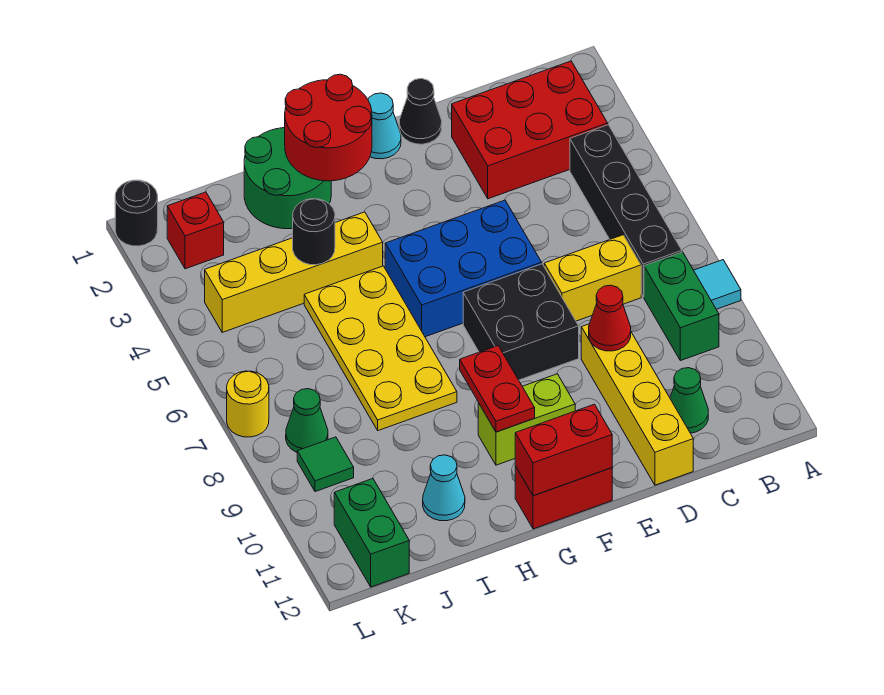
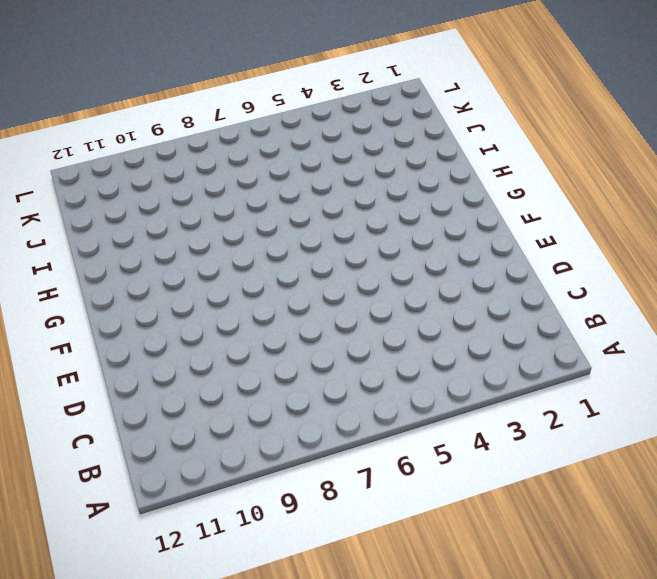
none -> cyan 1x1 tile [694,260,741,309]
none -> red 2x3 brick [452,61,608,199]
none -> black 1x4 brick [570,125,682,297]

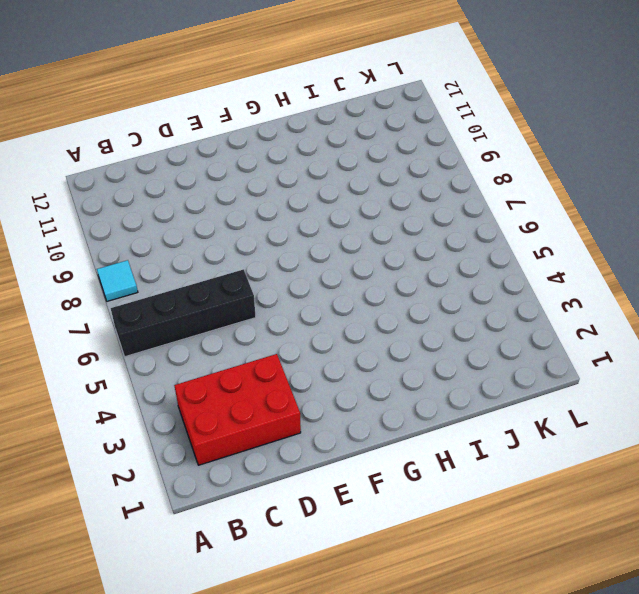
black 1x4 brick [111,269,256,357] -> black 1x4 brick turned to [570,125,682,297]
none -> green 1x2 brick [644,252,719,361]
none -> yellow 1x2 brick [544,235,641,321]
none -> green 1x1 cone [670,368,708,433]

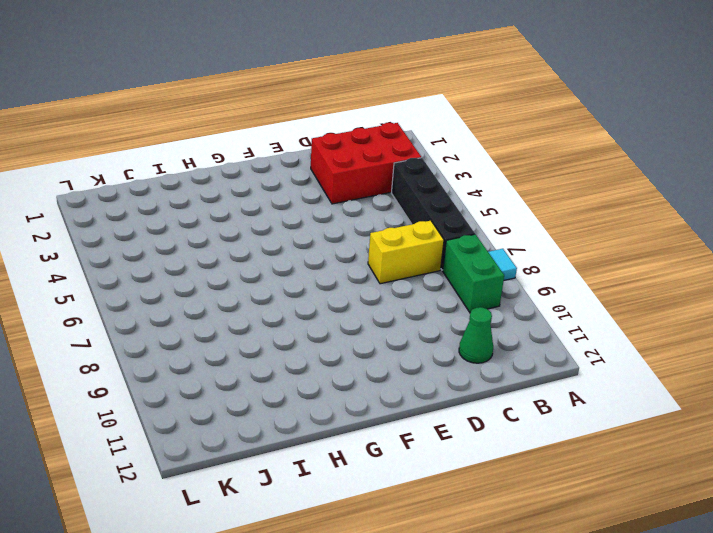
none -> yellow 1x4 brick [581,324,693,485]
none -> black 1x1 cone [399,79,442,144]
none -> blue 2x3 brick [385,200,542,337]

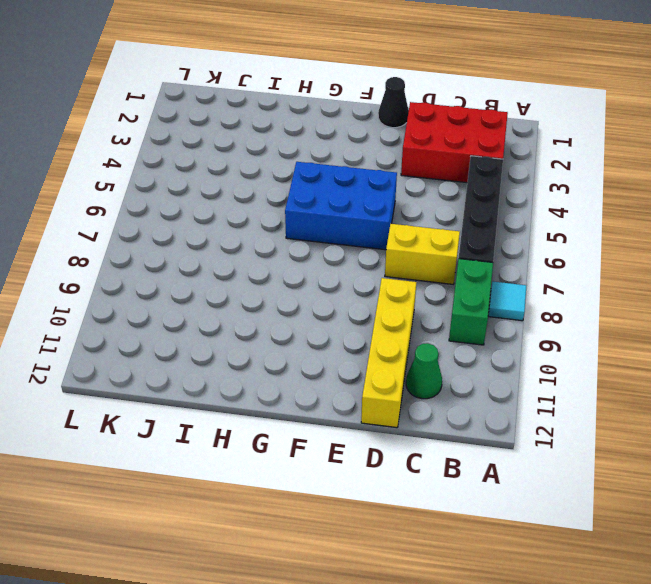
none -> black 2x2 brick [463,264,579,380]
none -> cyan 1x1 cone [368,93,401,159]
none -> lime 1x2 brick [478,374,575,465]

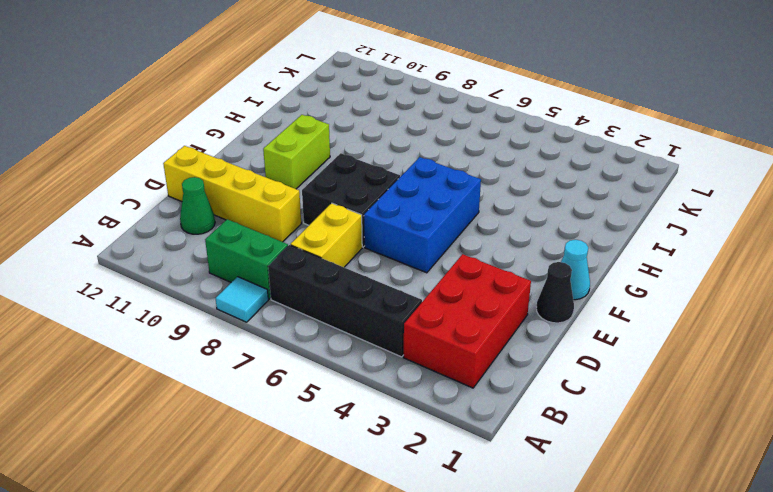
none -> red 1x2 brick [515,466,612,529]
none -> green 2x2 round brick [244,128,331,229]
none -> yellow 1x4 brick [205,212,383,332]

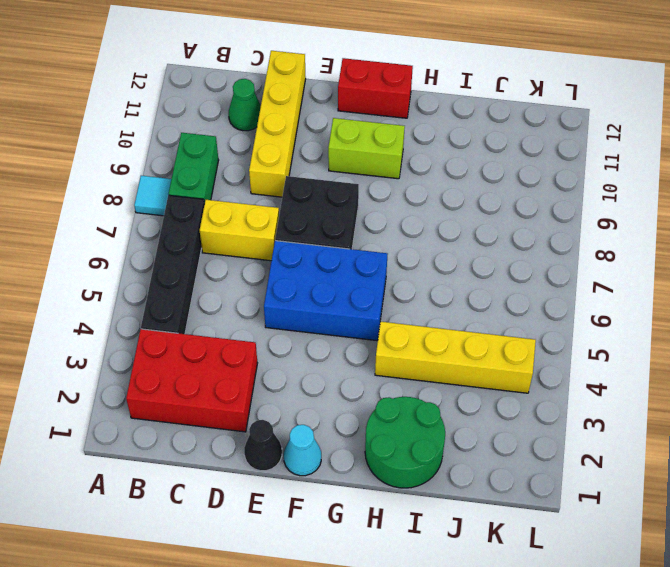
none -> yellow 2x4 plate [304,266,457,431]
none -> cyan 1x1 cone [423,455,465,521]
none -> red 1x1 brick [167,192,224,269]

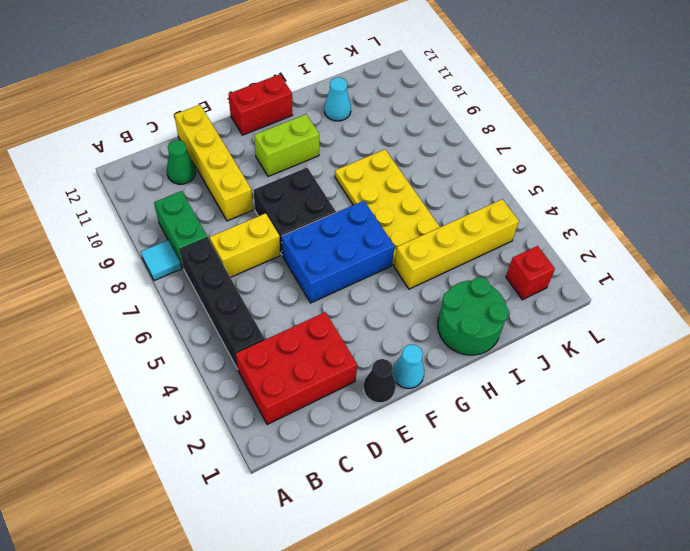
none -> green 1x1 cone [286,389,328,452]
none -> green 1x1 tile [297,437,354,492]
none -> green 1x2 brick [334,478,409,587]

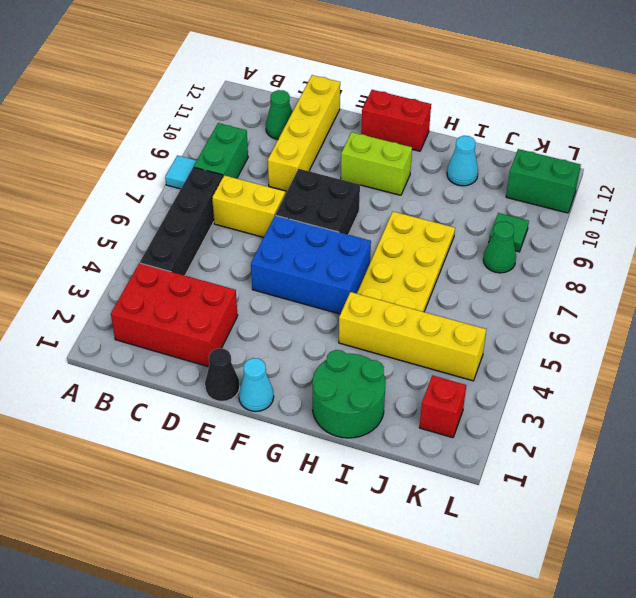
green 1x2 brick [506,149,581,213] -> green 1x2 brick turned to [334,478,409,587]
none -> black 1x1 round brick [115,180,158,246]
none -> yellow 1x1 round brick [227,371,269,437]
none -> red 1x1 cone [589,285,631,351]

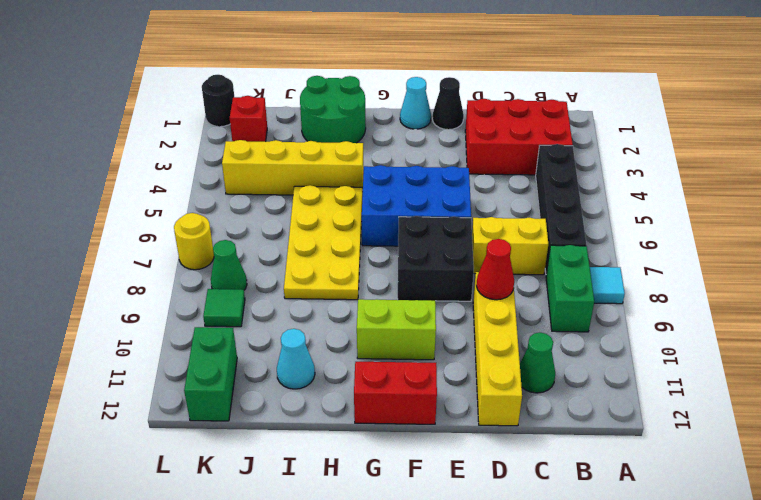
none -> red 1x2 brick [515,404,612,496]
none -> red 2x2 round brick [285,74,372,181]
none -> red 1x2 plate [460,346,535,432]

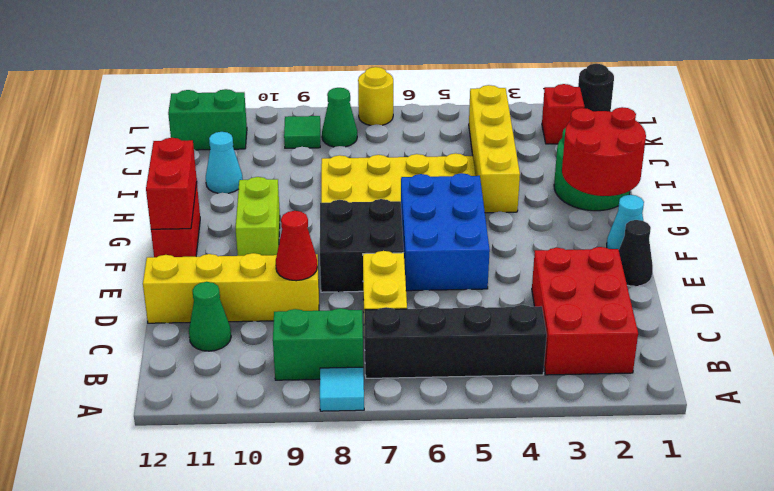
none -> red 1x2 plate [460,346,535,432]
none -> black 1x1 round brick [293,199,335,265]

